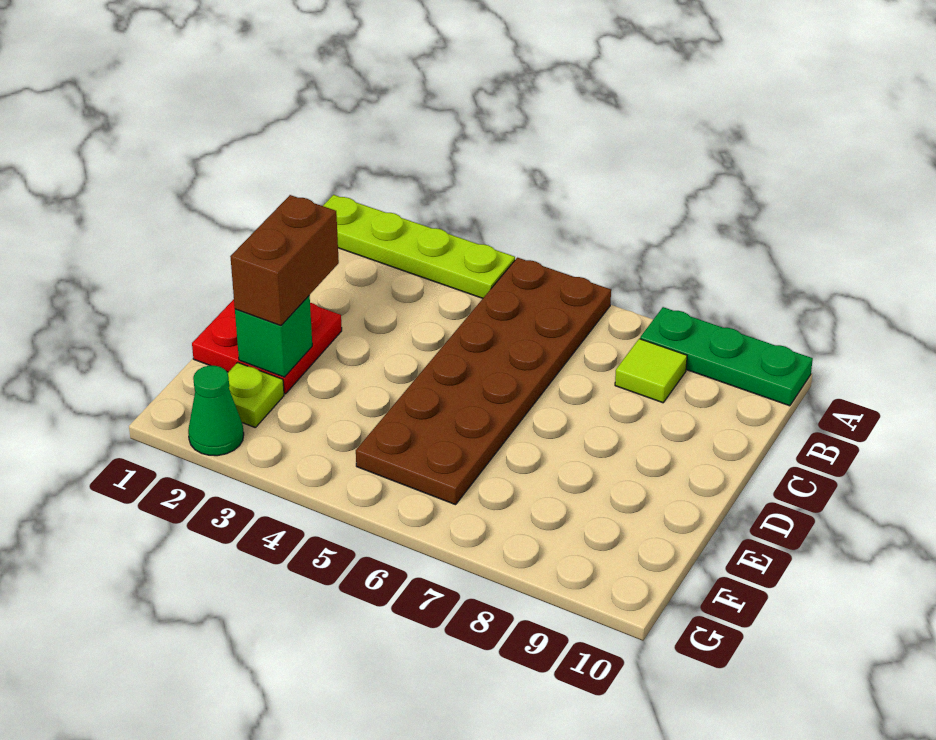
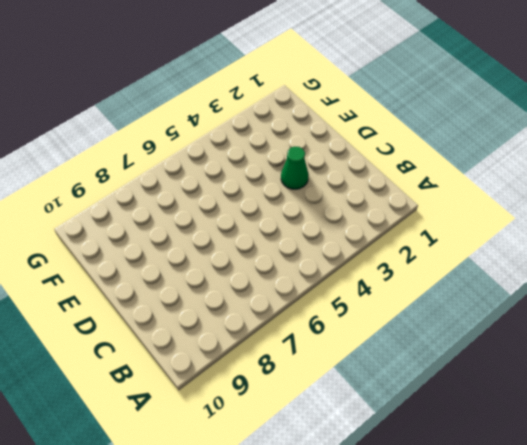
green 1x1 cone [281,146,309,189] -> green 1x1 cone moved to [188,366,244,456]
none -> lime 1x4 plate [323,195,515,298]
none -> brown 2x6 plate [356,258,611,505]

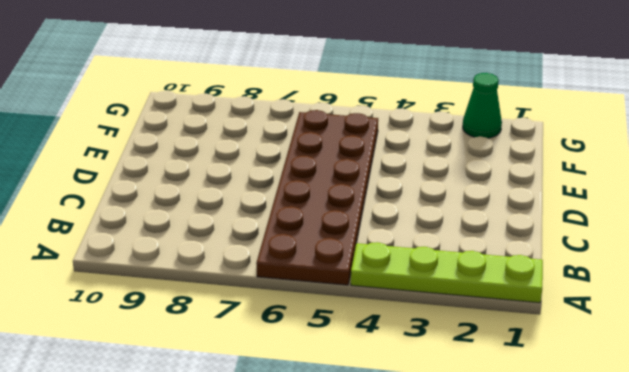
none -> green 1x3 plate [640,307,813,406]
none -> lime 1x1 tile [615,339,687,403]

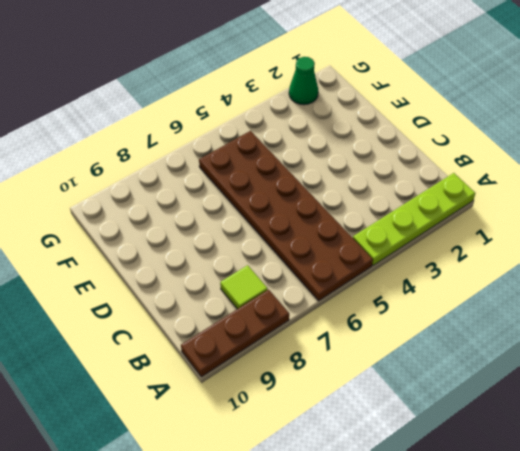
brown 1x3 plate [181,290,289,377] -> green 1x3 plate [640,307,813,406]
none -> red 2x2 plate [192,299,342,394]
none -> lime 1x1 plate [228,362,284,427]

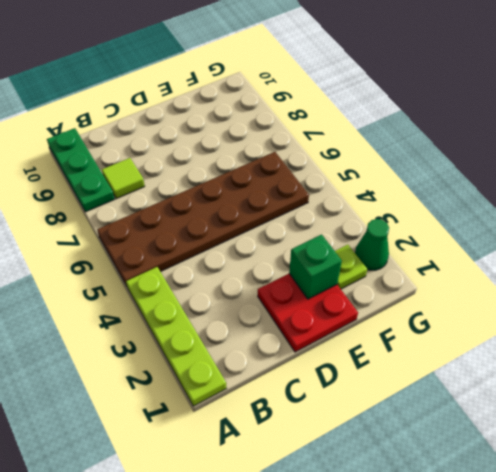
none -> brown 1x2 brick [230,195,339,326]

